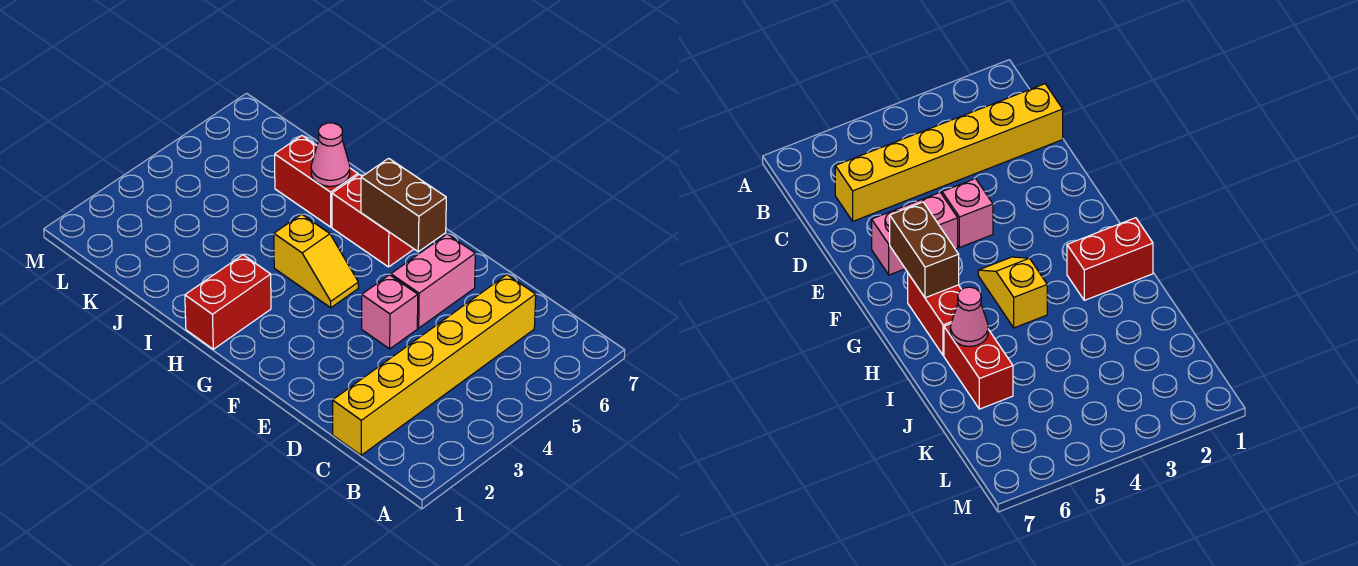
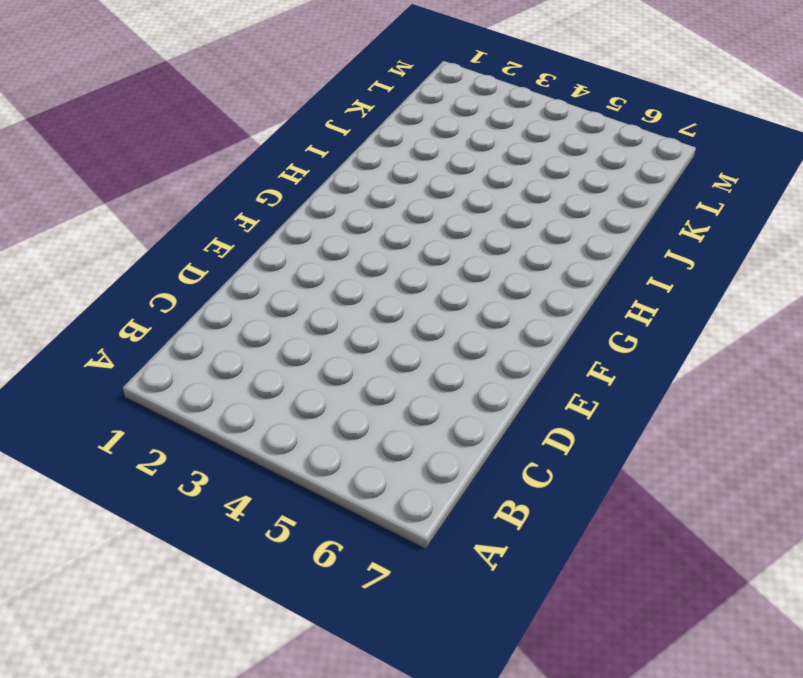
none -> yellow 1x6 brick [333,275,536,455]
none -> pink 1x1 brick [362,275,418,349]

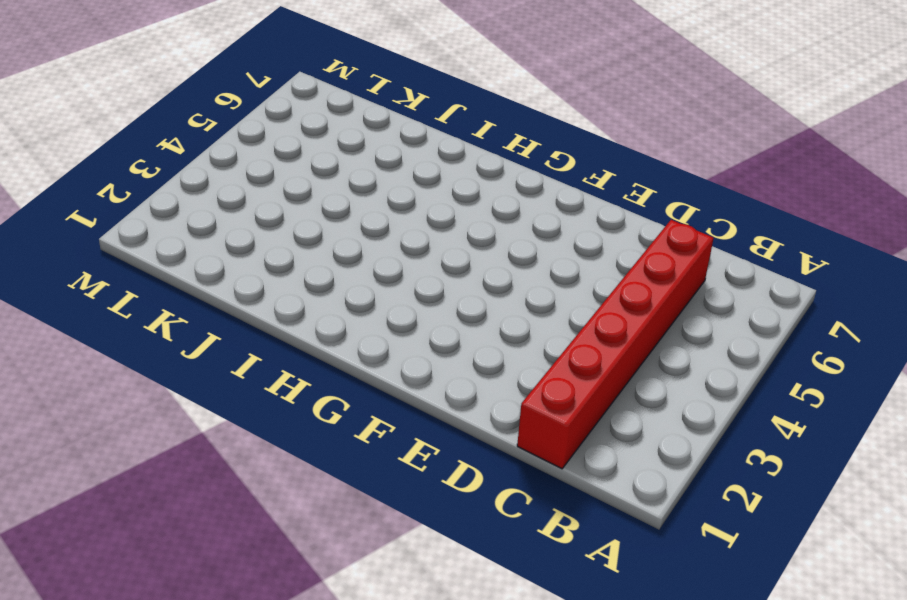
red 1x6 brick [517,220,714,469] -> yellow 1x6 brick [333,275,536,455]
none -> pink 1x1 brick [362,275,418,349]
none -> pink 1x2 brick [391,234,475,328]

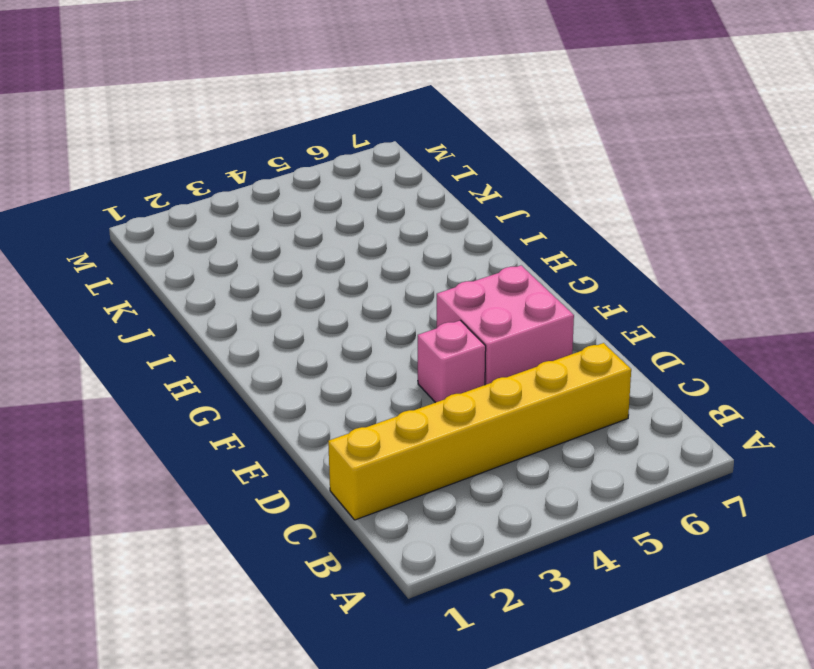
pink 2x2 brick [437,265,574,385] -> pink 1x2 brick [391,234,475,328]
none -> yellow 1x2 slope [274,214,358,308]
none -> red 1x2 brick [332,174,414,267]

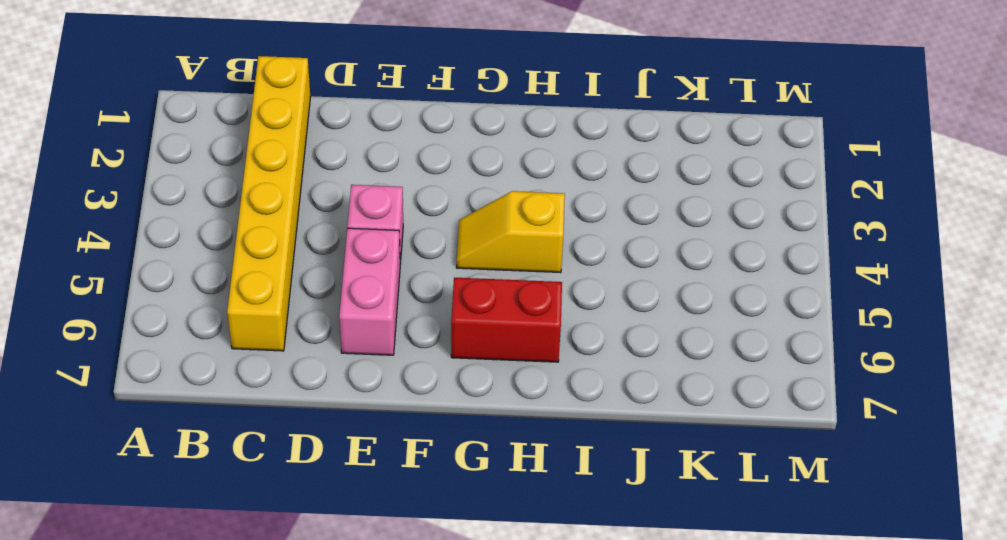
none -> red 1x2 brick [185,255,271,349]
none -> red 1x2 brick [275,136,358,227]

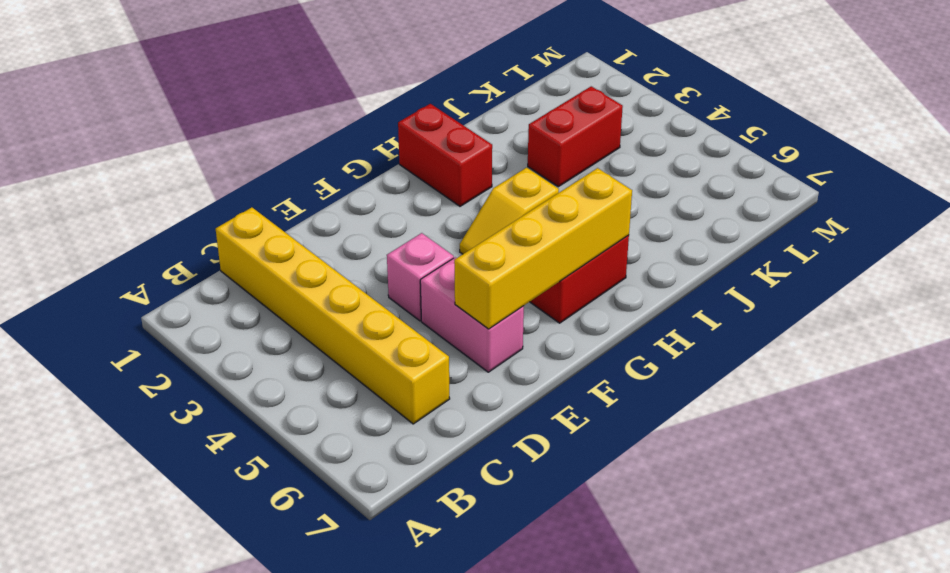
yellow 1x4 brick [454,168,632,329] -> brown 1x2 brick [361,158,446,252]
red 1x2 brick [528,86,623,187] -> red 1x2 brick moved to [275,136,358,227]
none -> pink 1x1 cone [311,123,350,186]

